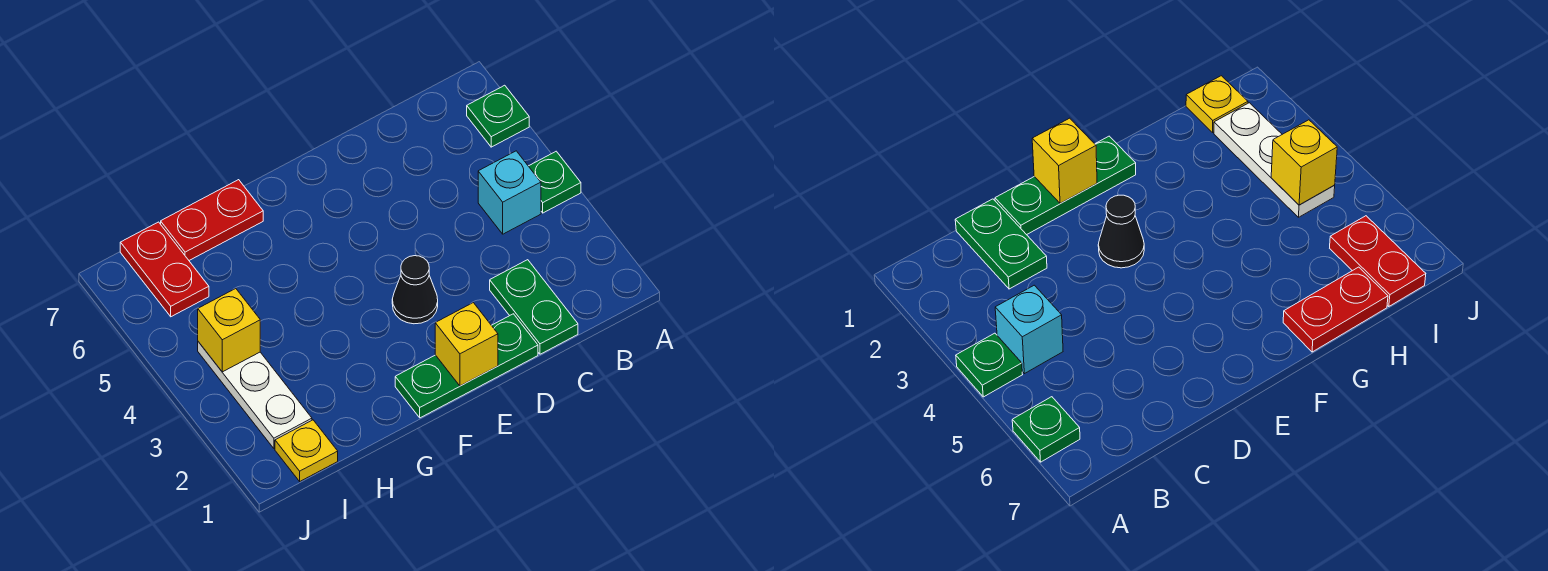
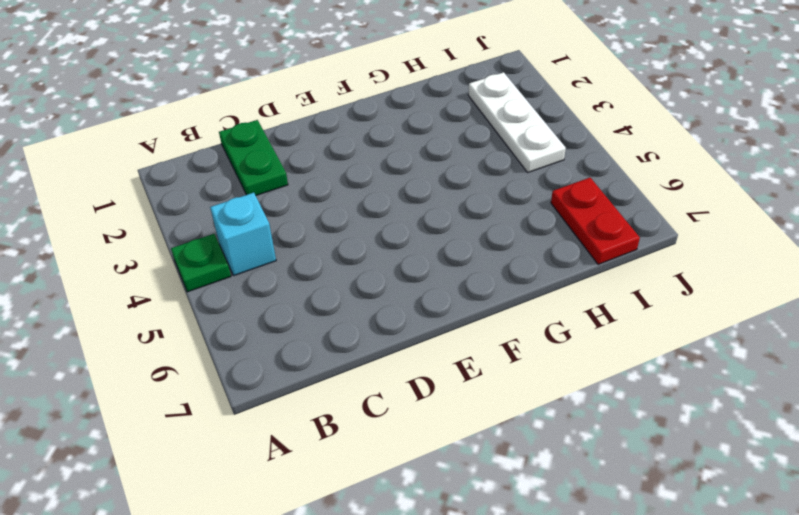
none -> green 1x1 plate [467,85,529,147]
none -> green 1x3 plate [395,314,538,418]
none -> black 1x1 cone [392,256,438,324]

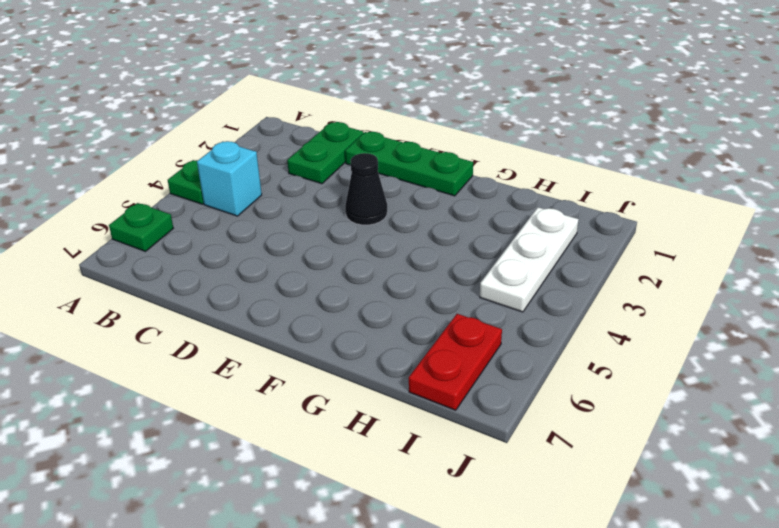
none -> red 1x2 plate [161,180,263,260]
none -> yellow 1x1 plate [275,420,338,481]
none -> yellow 1x1 brick [435,303,498,386]

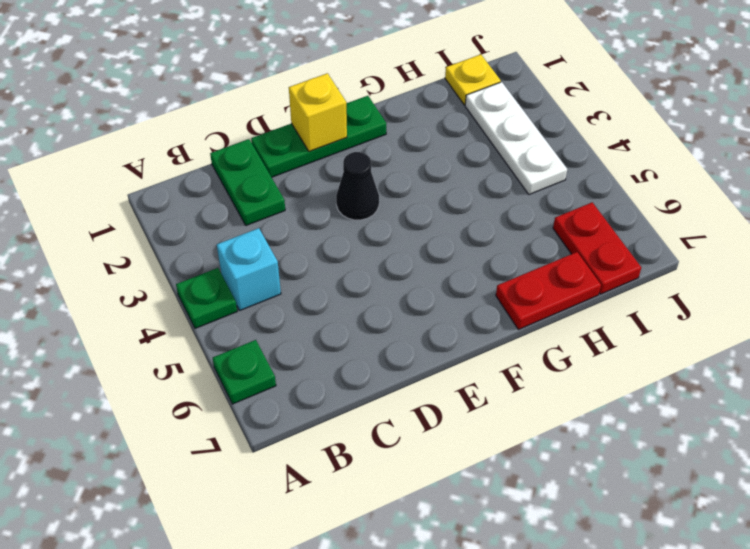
none -> yellow 1x1 brick [198,289,260,372]

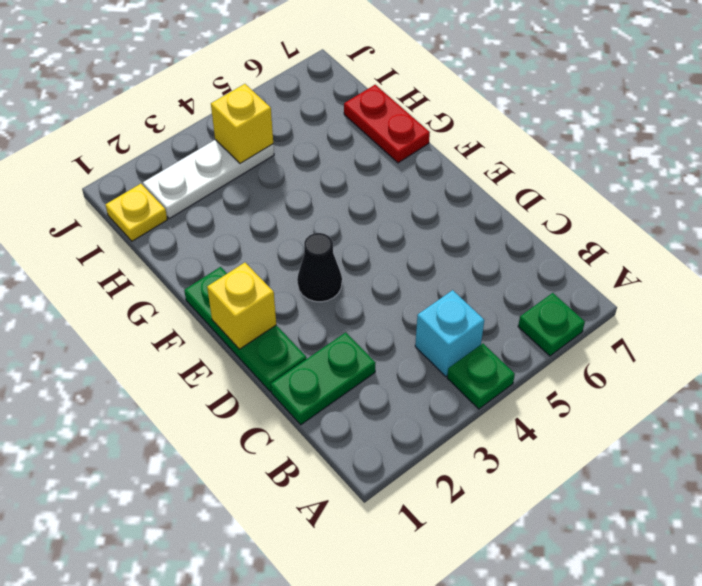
none -> red 1x2 plate [120,222,209,317]

